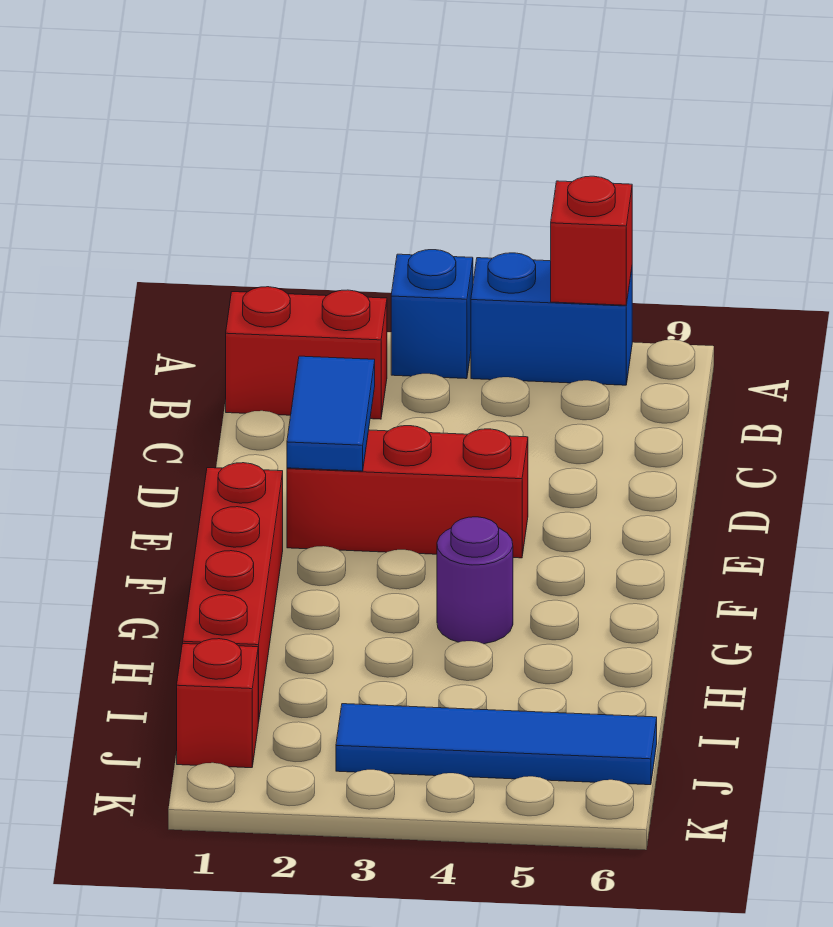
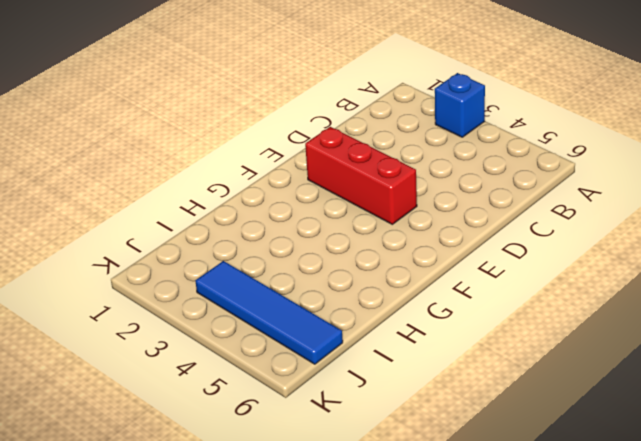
none -> blue 1x2 brick [471,253,632,385]
none -> red 1x2 brick [226,287,387,419]

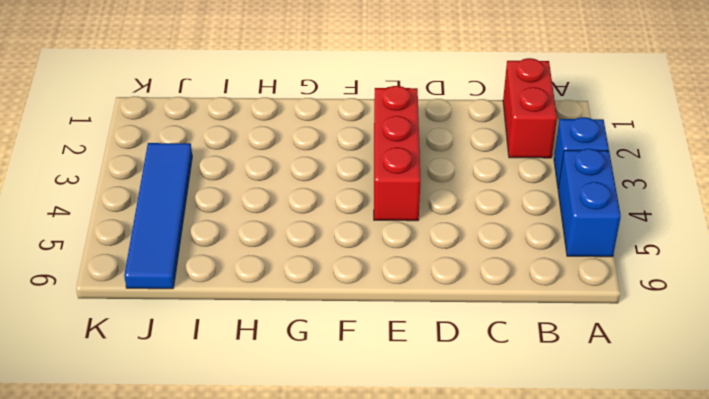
none -> red 1x4 brick [183,463,283,723]
none -> purple 1x1 round brick [437,517,513,644]

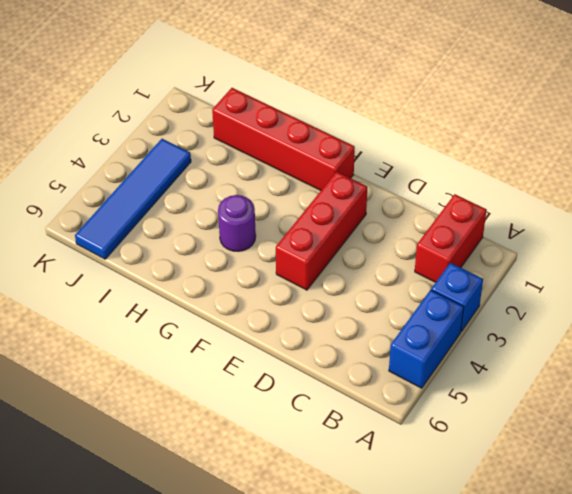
none -> red 1x1 brick [177,639,258,768]
none -> red 1x1 brick [551,176,632,305]

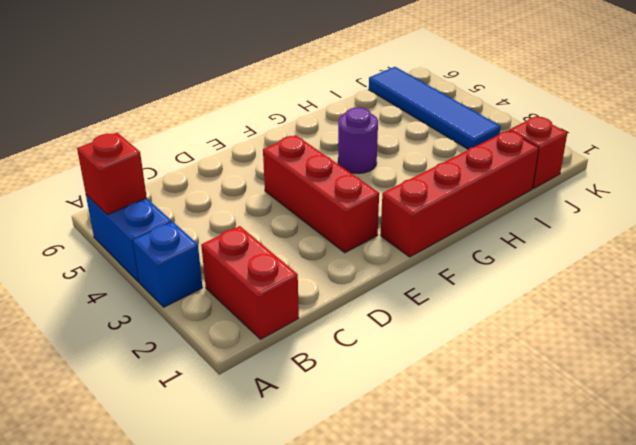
none -> blue 1x2 tile [287,356,375,471]

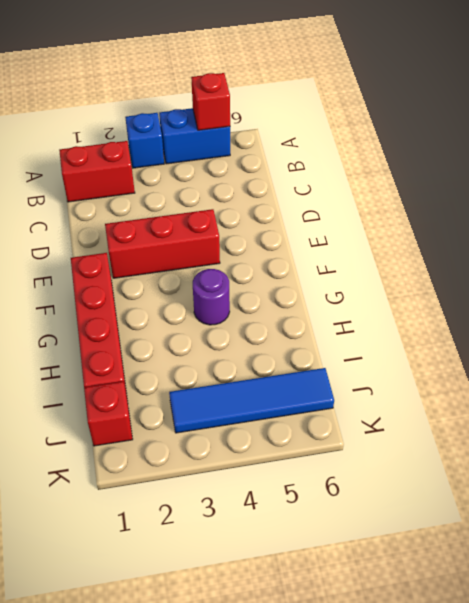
none -> blue 1x2 tile [287,356,375,471]

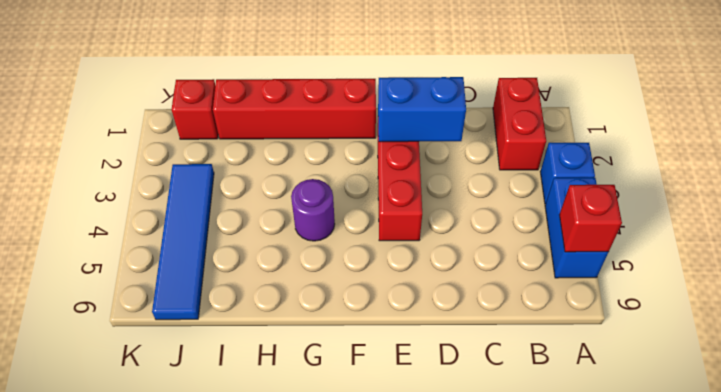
blue 1x2 brick [378,77,466,142] -> blue 1x2 tile [287,356,375,471]

